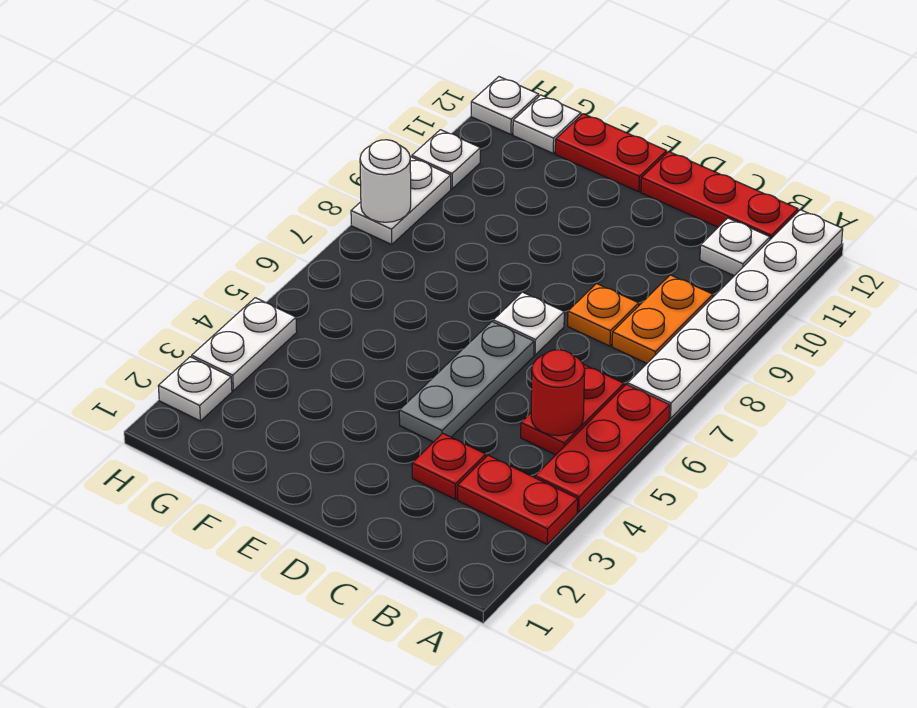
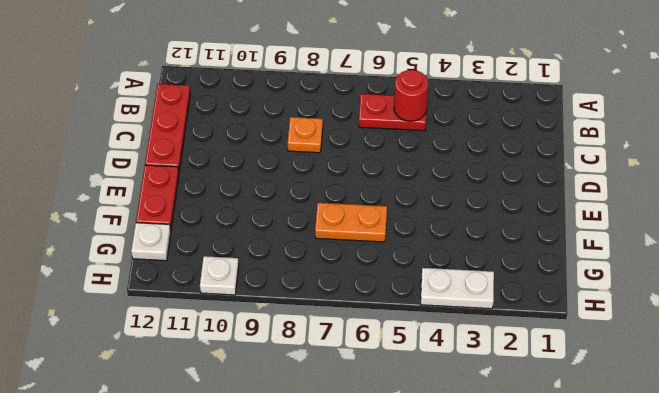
orange 1x2 plate [315,203,387,242] -> orange 1x2 plate moved to [612,275,713,363]
none -> red 1x2 plate [458,455,578,544]
none -> red 1x3 plate [535,384,670,512]
none -> white 1x6 plate [628,210,843,418]

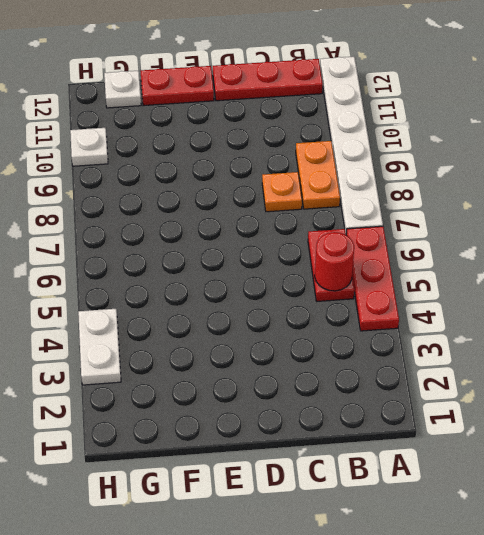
none -> red 1x2 plate [458,455,578,544]
none -> white 1x1 plate [700,218,770,276]
none -> red 1x1 plate [412,433,486,499]

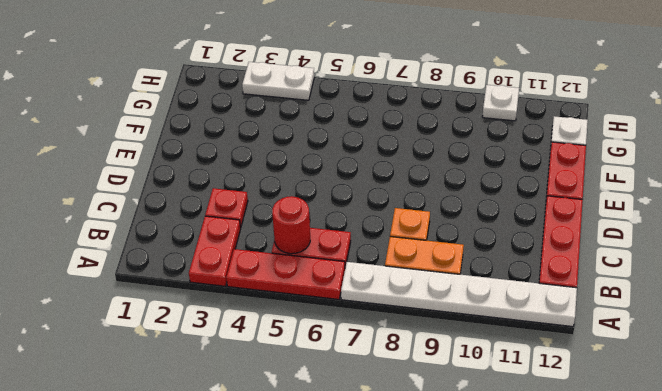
none -> white 1x1 plate [700,218,770,276]
none -> grey 1x3 plate [399,322,534,442]
none -> white 1x1 plate [493,292,564,355]

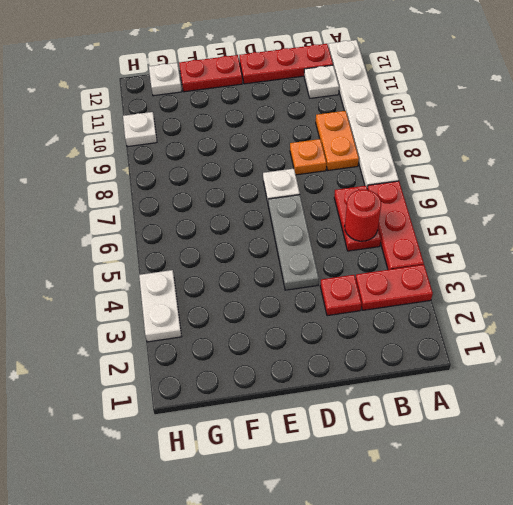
none -> white 1x1 plate [158,357,232,421]
none -> white 1x2 plate [351,157,451,244]
none -> white 1x1 plate [471,77,539,134]

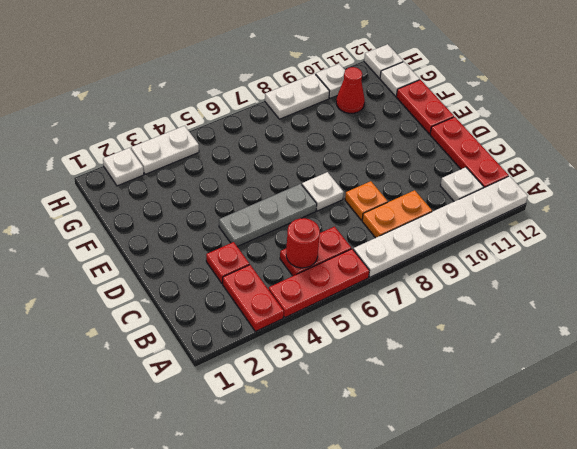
red 1x1 cone [336,67,365,113] -> none
none -> white 1x1 round brick [360,140,411,222]

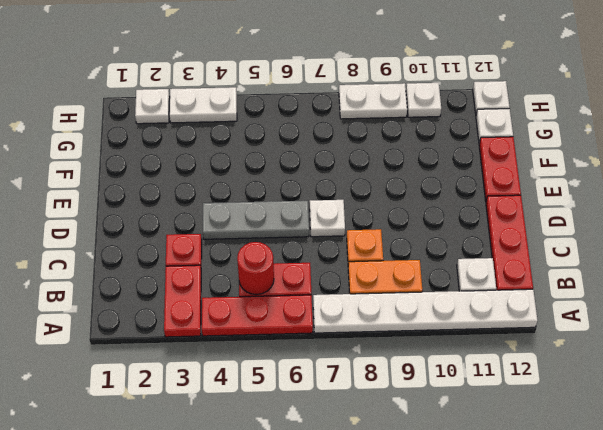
none -> white 1x1 round brick [360,140,411,222]

